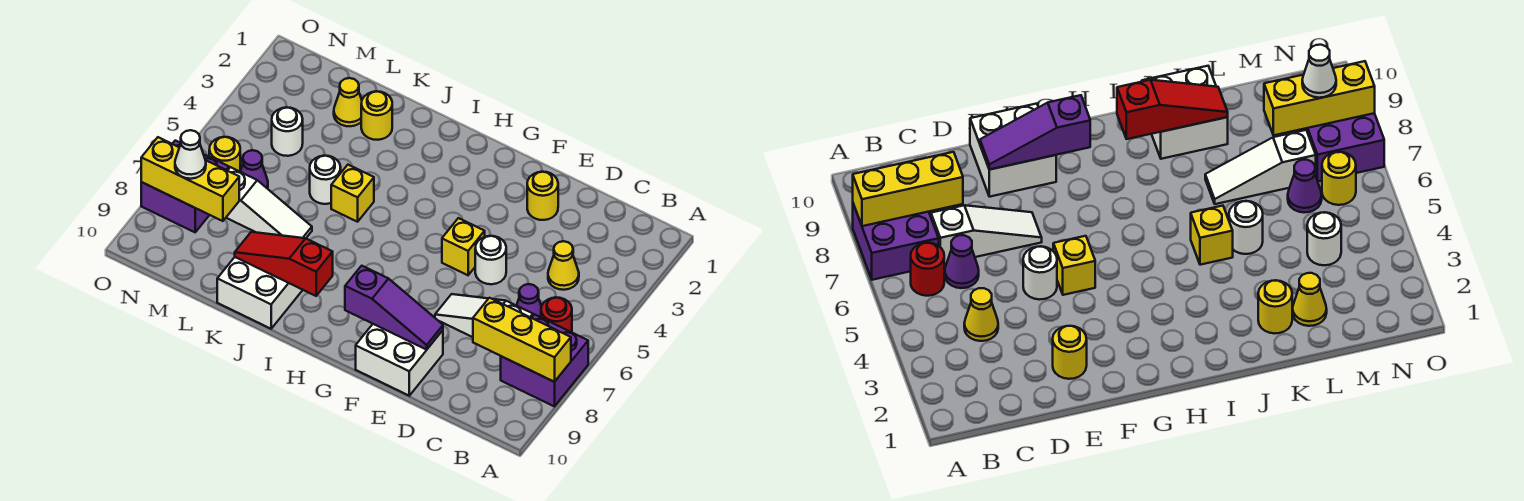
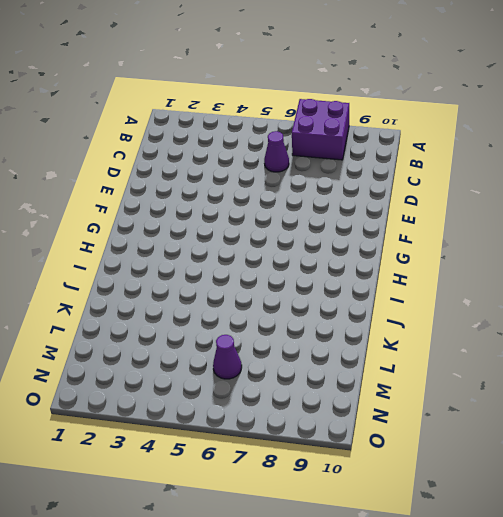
none -> red 1x1 round brick [541,297,572,332]
none -> yellow 1x1 cone [548,241,579,290]
none -> white 1x3 slope [435,294,533,337]

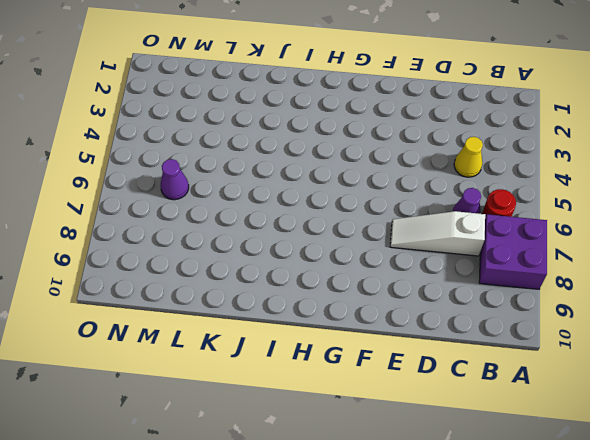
none -> yellow 1x1 round brick [527,172,558,220]
none -> white 1x1 round brick [475,236,506,284]
none -> white 2x2 brick [356,324,443,396]

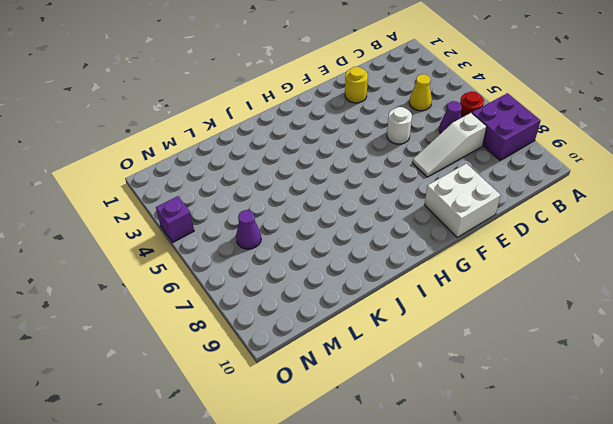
purple 1x1 brick [156,196,194,242] -> none
none -> yellow 1x1 brick [442,218,485,275]
none -> yellow 1x1 brick [331,165,374,222]
none -> white 2x2 brick [217,257,302,329]

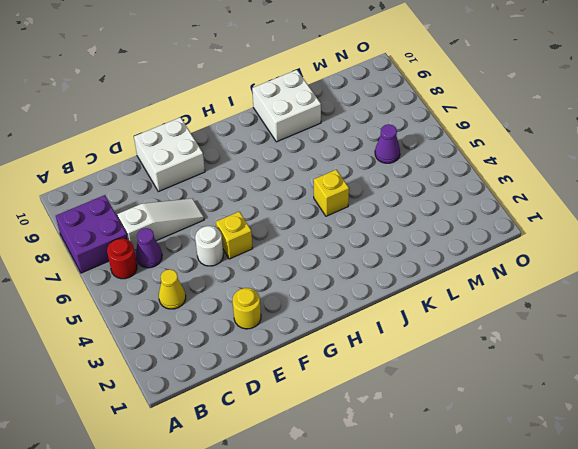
none -> yellow 1x1 round brick [361,91,392,140]
none -> white 1x1 round brick [310,156,341,204]
none -> white 1x3 slope [226,167,312,238]

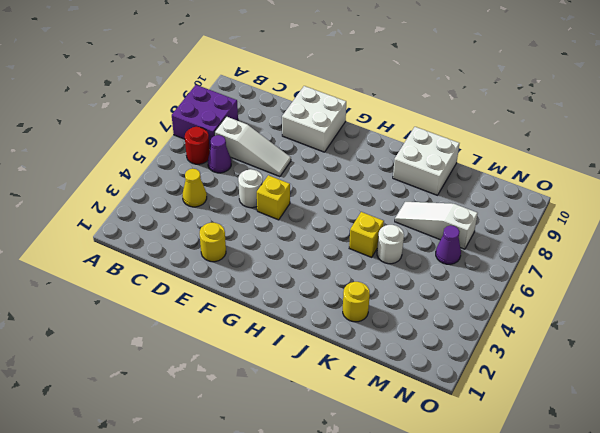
none -> yellow 1x1 cone [334,78,362,126]
none -> white 1x1 round brick [272,107,303,156]
none -> yellow 1x1 round brick [209,137,240,172]

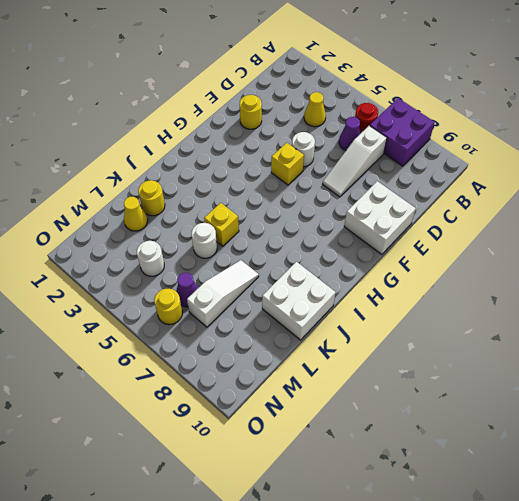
none -> purple 2x2 brick [141,141,229,232]
none -> yellow 1x3 brick [473,298,571,382]
none -> purple 1x3 slope [345,266,443,350]

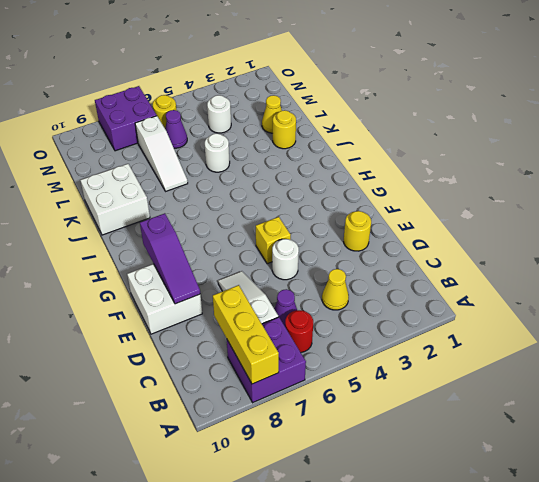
none -> yellow 1x1 brick [331,165,374,222]
none -> red 1x3 slope [235,232,333,296]
none -> yellow 1x3 brick [141,137,239,221]

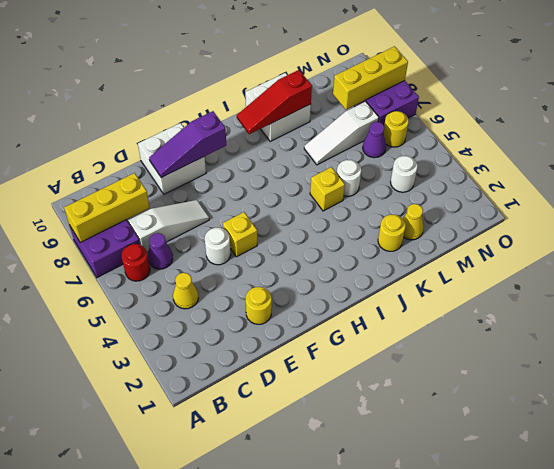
red 1x3 slope [237,70,312,134] -> red 1x3 slope turned to [235,232,333,296]
none -> white 1x1 cone [175,130,206,179]

